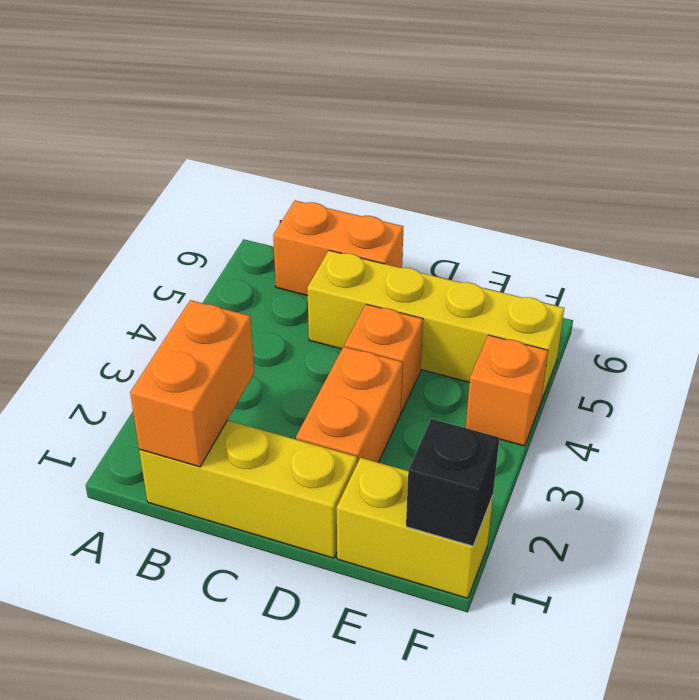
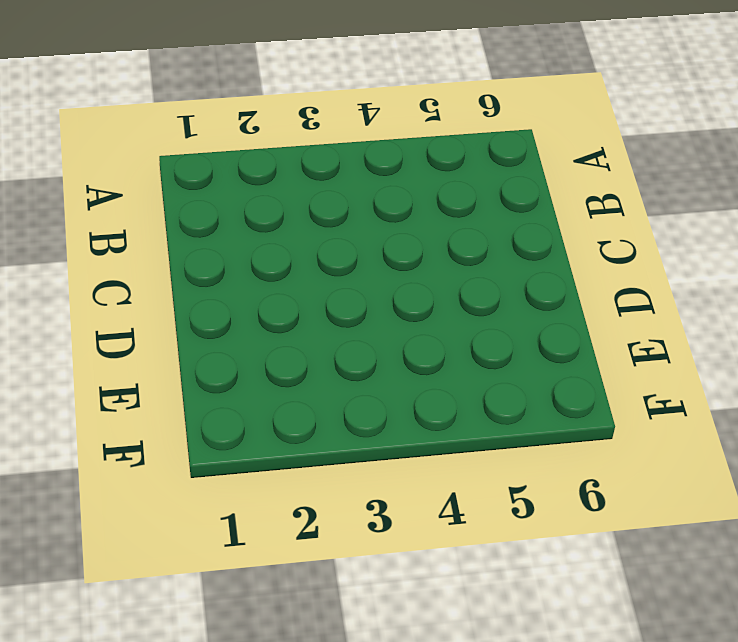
none -> yellow 1x3 brick [139,420,357,558]
none -> orange 1x2 brick [273,201,403,296]

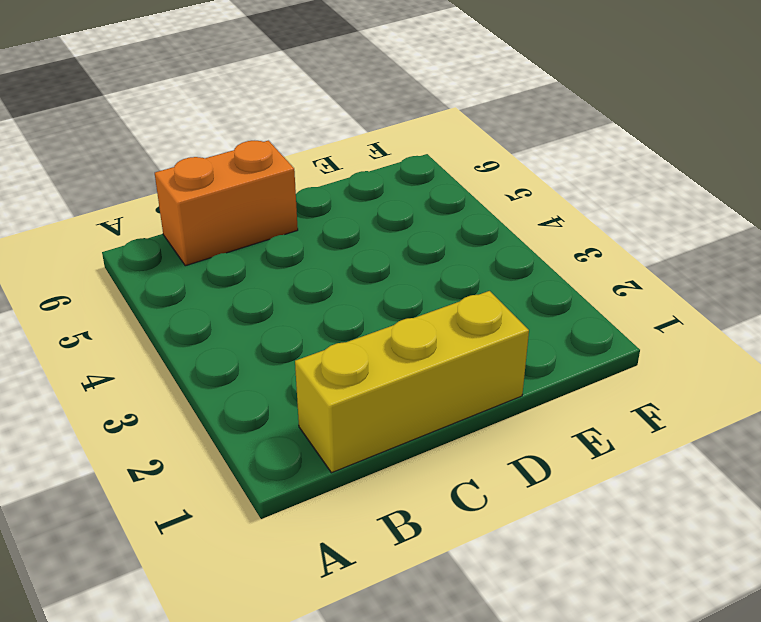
none -> yellow 1x4 brick [307,250,564,401]
none -> orange 1x2 brick [296,347,402,463]

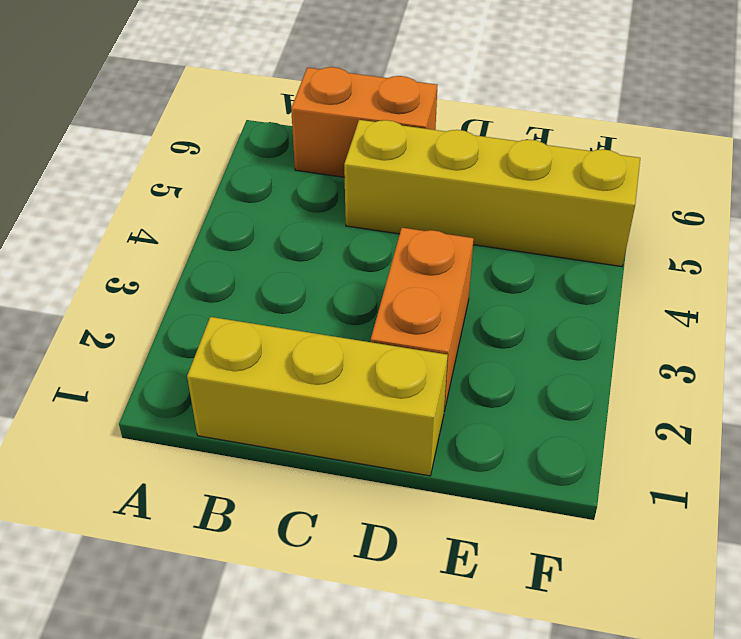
none -> orange 1x1 brick [344,304,423,412]
none -> yellow 1x2 brick [337,458,493,598]

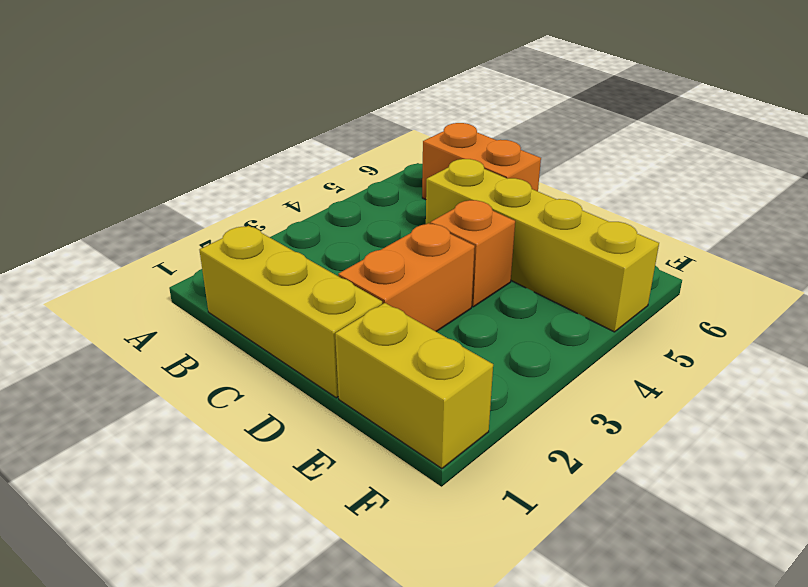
none -> orange 1x1 brick [466,335,548,446]
none -> orange 1x2 brick [130,300,254,467]

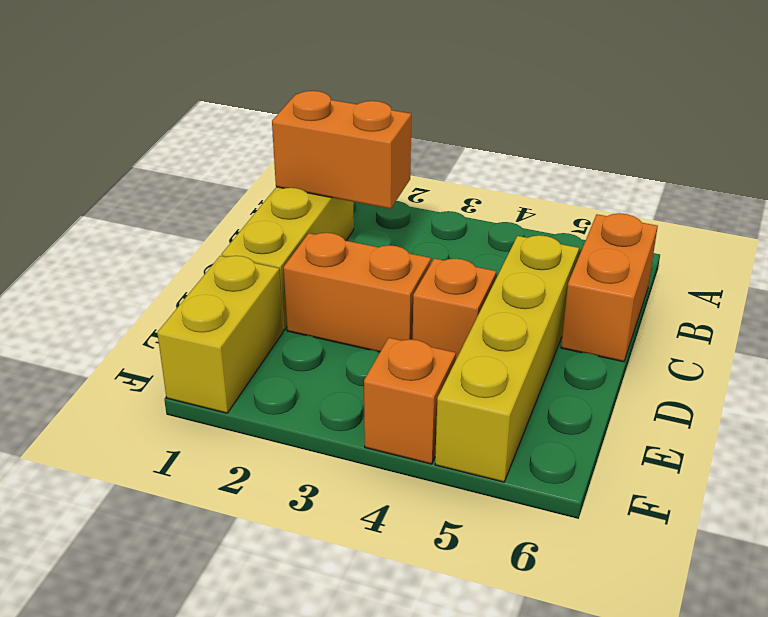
none -> black 1x1 brick [406,419,499,546]

